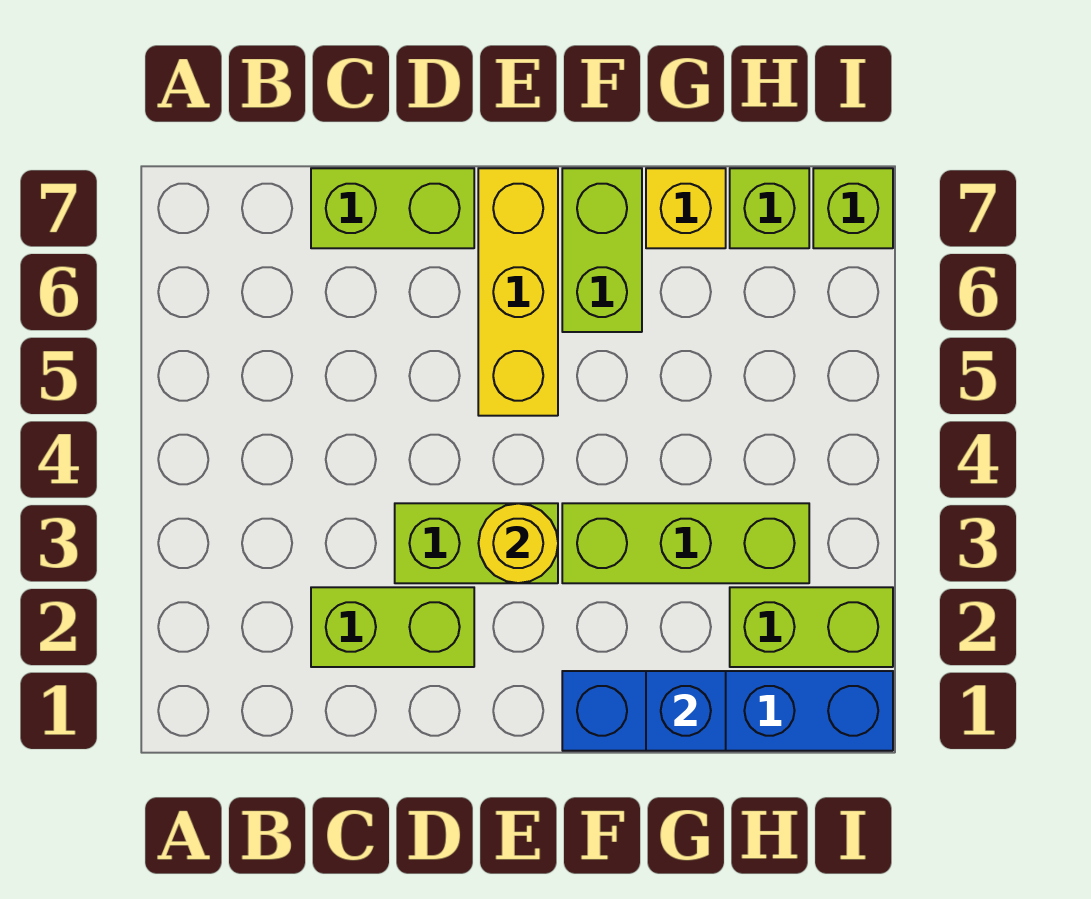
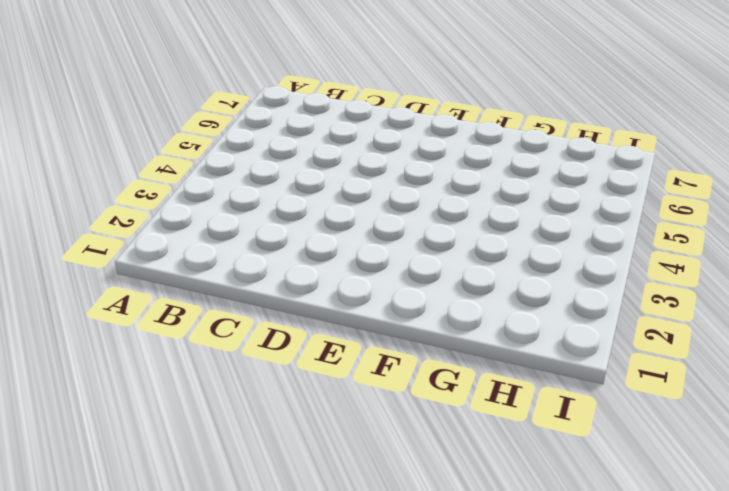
none -> lime 1x2 brick [311,587,474,667]
none -> lime 1x2 brick [311,168,474,248]
none -> lime 1x2 brick [395,503,558,583]

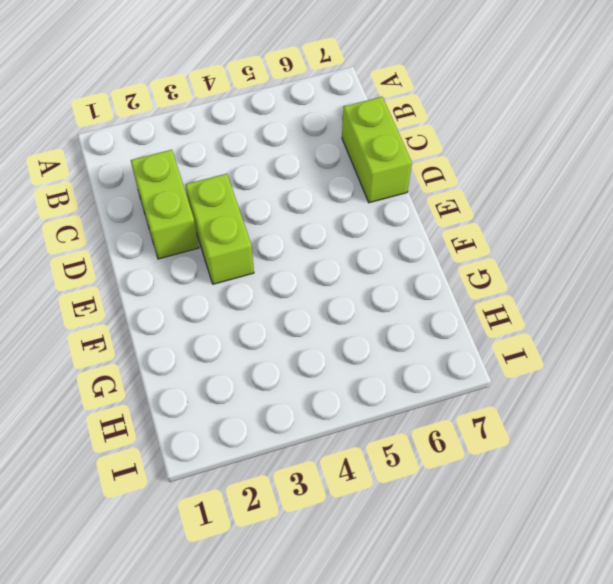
none -> yellow 1x3 brick [478,168,558,416]
none -> blue 1x4 brick [562,671,893,751]
none -> lime 1x3 brick [562,503,809,583]

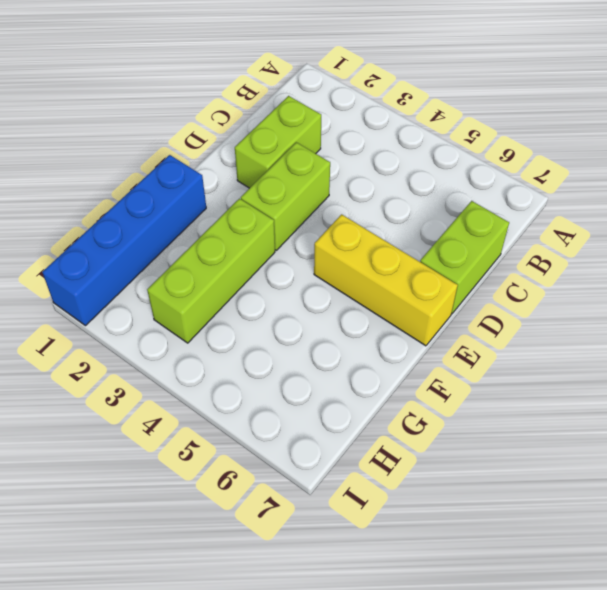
none -> lime 1x2 brick [562,168,642,332]
none -> yellow 1x1 brick [646,168,726,248]
none -> lime 1x2 brick [730,587,893,667]

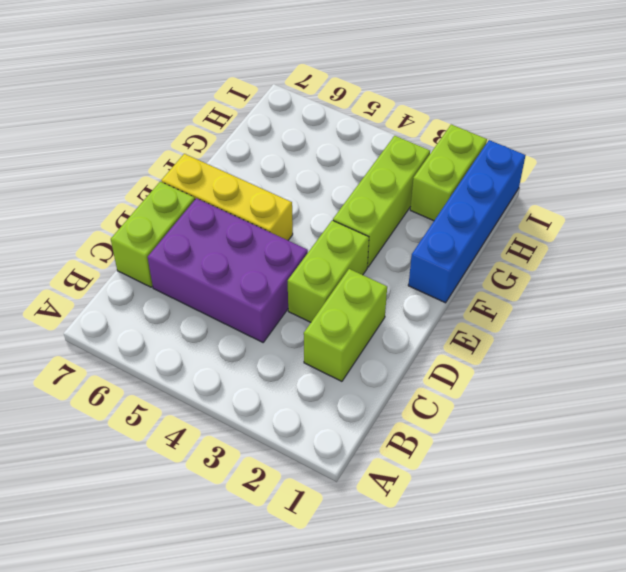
purple 2x3 brick [148,198,308,342] -> none
none -> lime 1x2 brick [562,168,642,332]
none -> yellow 1x1 brick [646,168,726,248]
none -> lime 1x1 brick [730,168,809,248]

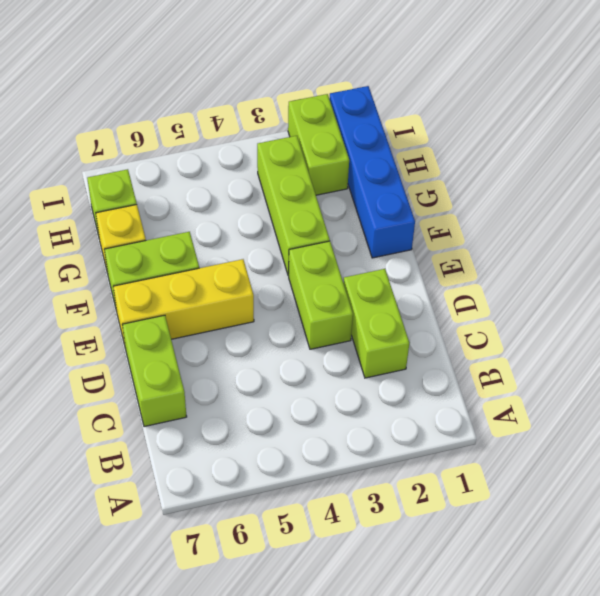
none -> lime 1x1 brick [813,168,893,248]
none -> yellow 1x1 round brick [478,503,558,583]
none -> blue 1x1 brick [646,671,726,751]

